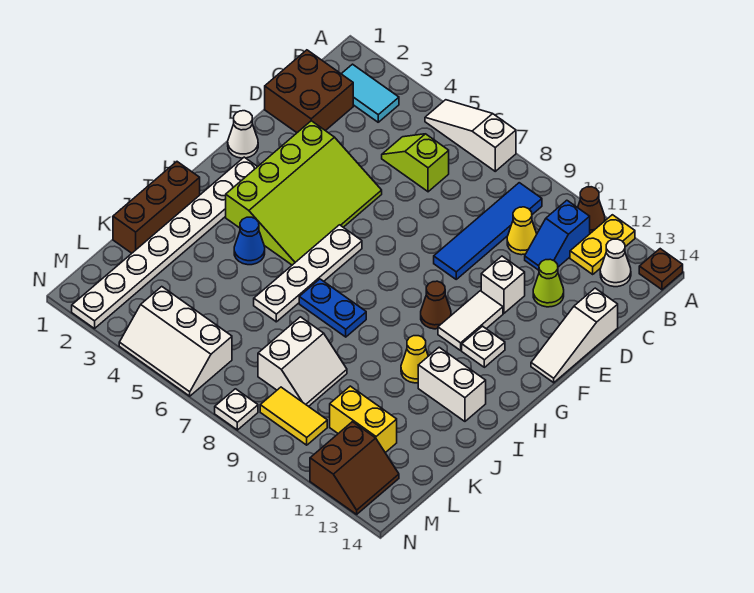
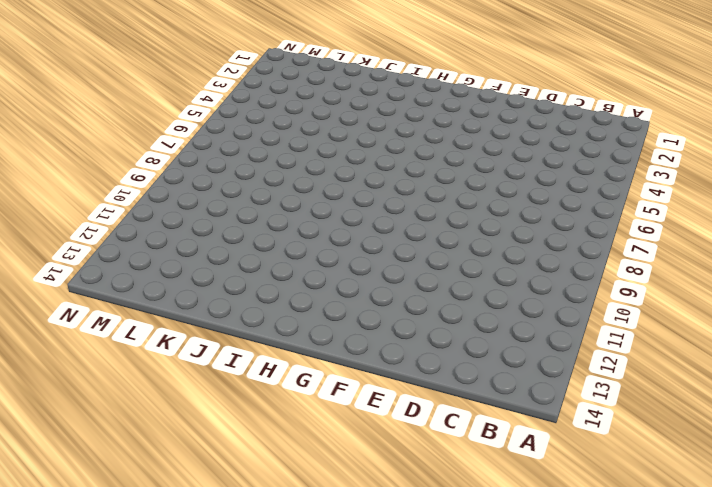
none -> white 1x3 slope [425,100,516,171]
none -> brown 1x1 cone [578,187,605,233]
none -> yellow 1x2 plate [570,215,635,274]
none -> brown 1x1 plate [639,249,683,290]

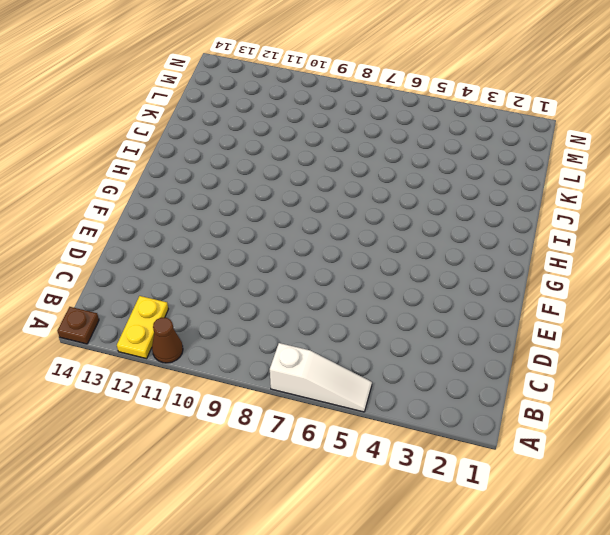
none -> cyan 1x2 tile [342,64,399,122]
none -> blue 1x4 tile [434,183,542,279]
none -> blue 1x2 slope [525,200,590,270]
none -> white 1x1 cone [600,239,631,287]

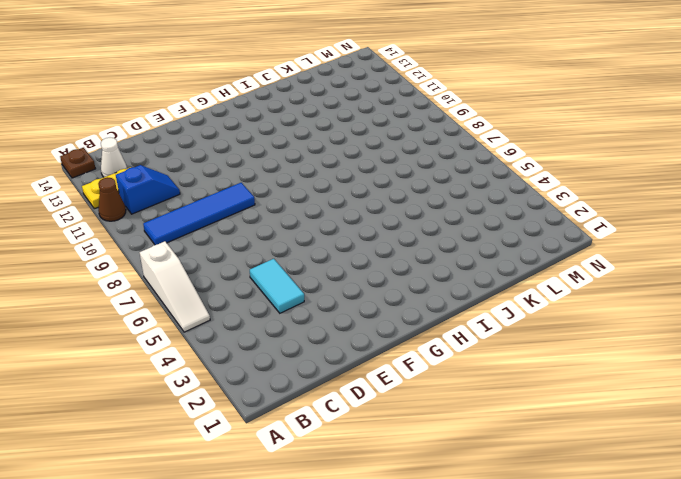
cyan 1x2 tile [250,259,304,313] -> cyan 1x2 tile moved to [342,64,399,122]
none -> brown 2x2 brick [265,50,353,133]
none -> lime 1x2 slope [382,134,449,192]
none -> yellow 1x1 cone [507,207,537,255]
none -> lime 1x1 cone [533,259,564,307]

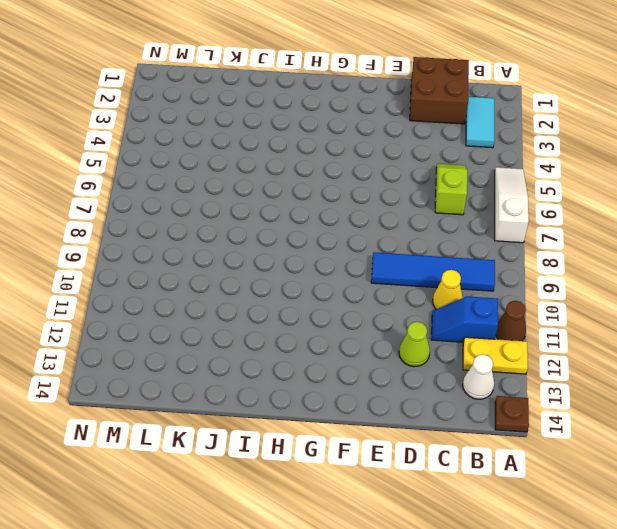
none -> white 1x3 slope [531,288,618,383]
none -> lime 3x4 slope [226,121,382,265]
none -> white 1x1 brick [481,256,525,313]
none -> white 1x1 cone [228,111,258,158]

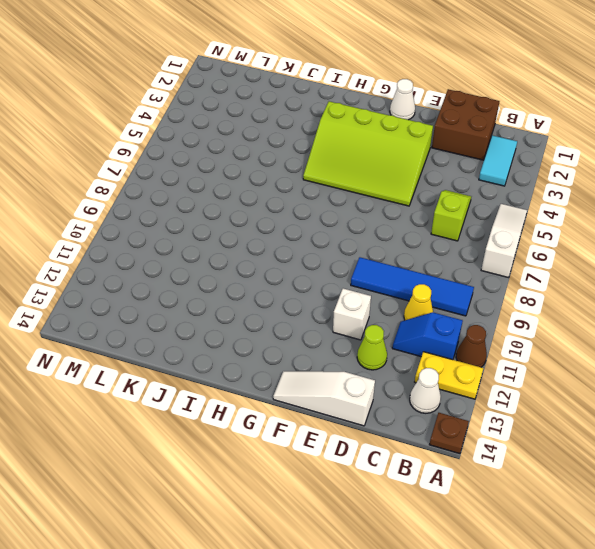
none -> white 1x2 tile [438,291,503,350]
none -> white 1x8 plate [72,157,257,329]
none -> white 1x4 plate [254,225,362,322]
none -> brown 1x1 cone [421,281,451,329]

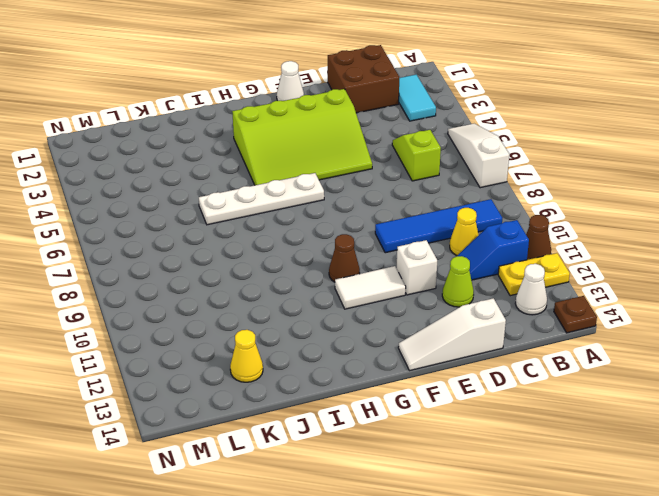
yellow 1x1 cone [230,330,263,382] -> yellow 1x1 cone moved to [401,336,428,383]
none -> white 1x8 plate [72,157,257,329]
none -> white 1x1 plate [462,326,505,367]
none -> brown 1x3 brick [113,162,200,253]
none -> blue 1x1 cone [234,217,265,265]

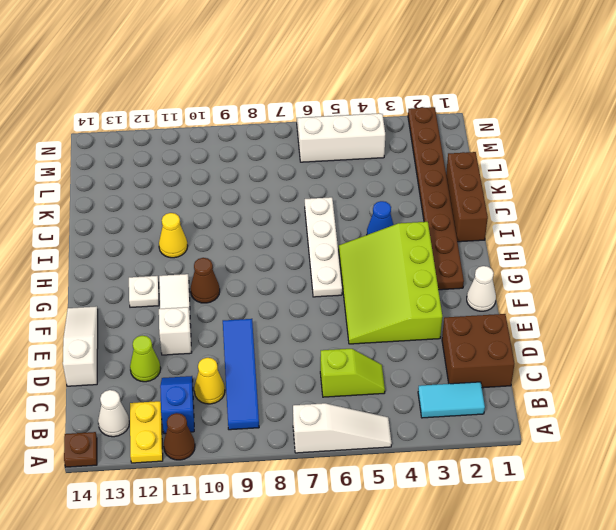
brown 1x8 plate [408,107,464,290] -> white 1x8 plate [72,157,257,329]
none -> blue 1x2 plate [299,279,366,337]
none -> white 1x2 brick [418,347,486,421]
none -> white 2x2 slope [258,317,347,406]
none -> yellow 1x2 brick [330,386,397,453]

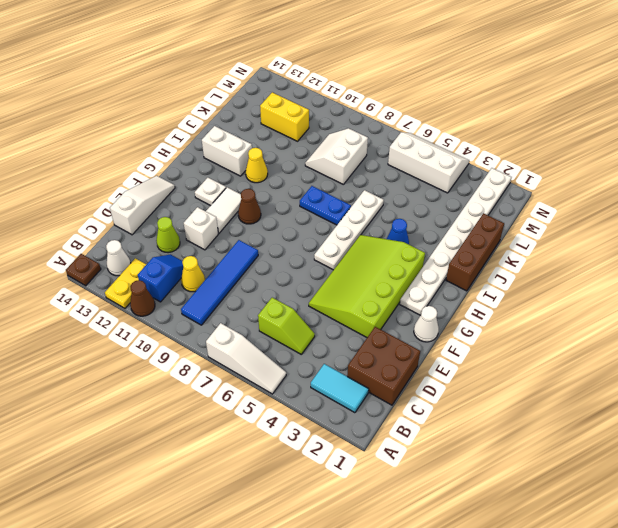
none -> yellow 1x2 tile [260,387,327,445]
none -> brown 2x2 slope [310,422,399,514]
none -> white 1x1 plate [215,389,258,430]

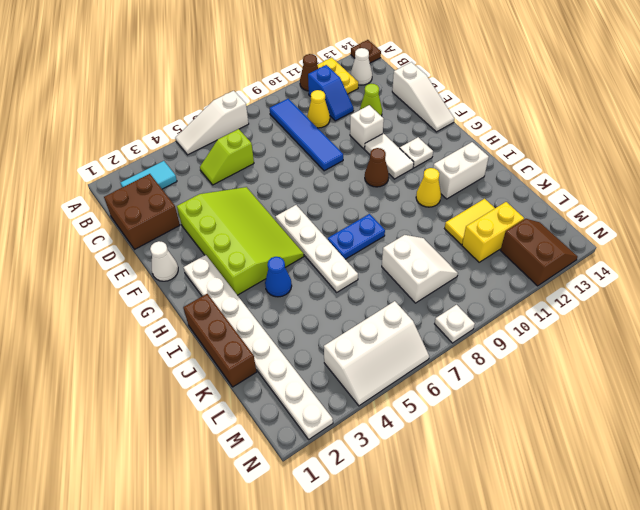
yellow 1x2 tile [445,199,495,245] -> yellow 1x2 tile moved to [260,387,327,445]

